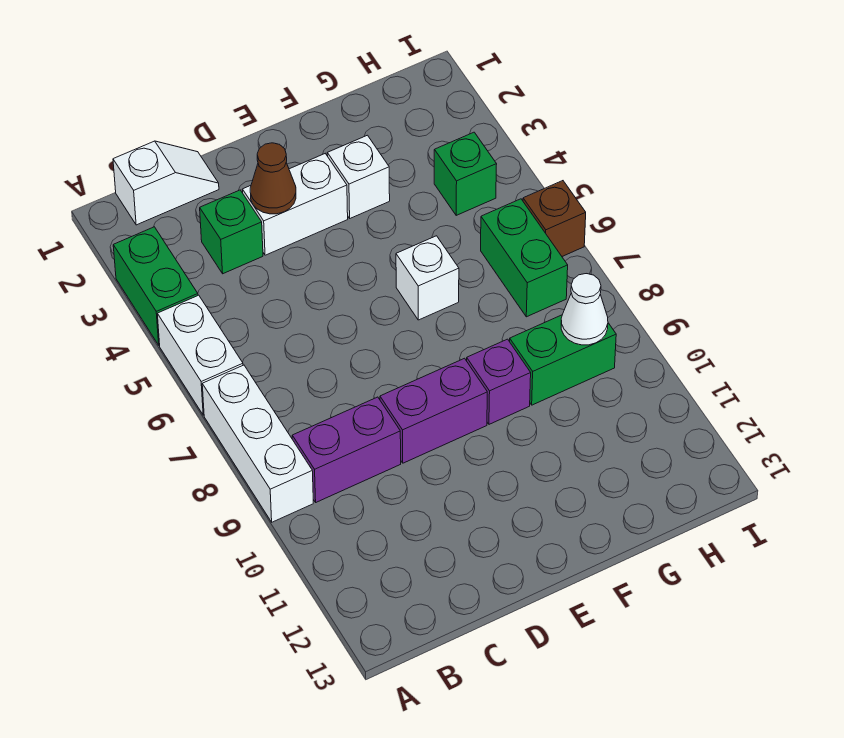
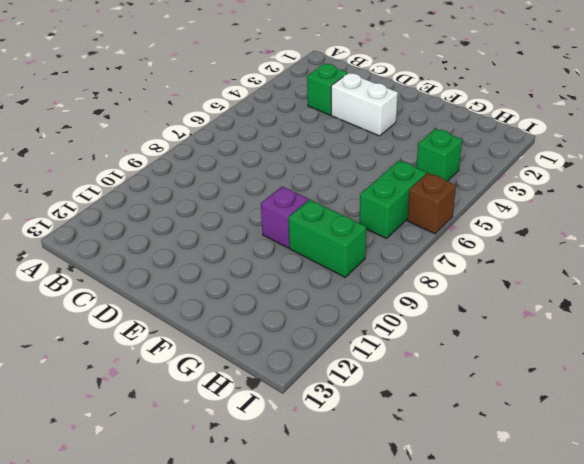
none -> green 1x2 brick [113,227,198,345]
none -> white 1x2 brick [157,295,243,415]
none -> white 1x3 brick [202,365,313,522]

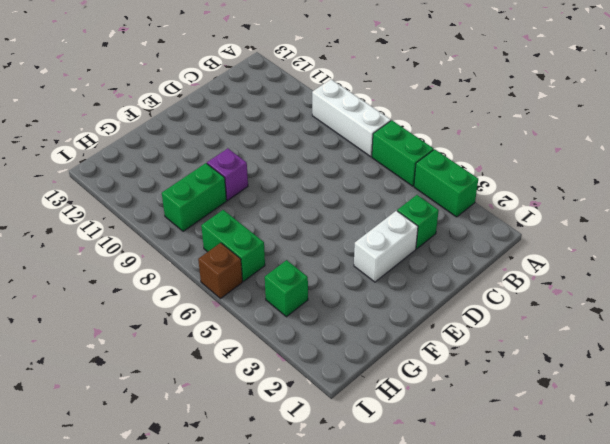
green 1x2 brick [372,120,434,186] -> white 1x2 brick [157,295,243,415]
none -> white 1x2 slope [113,141,219,225]
none -> purple 1x2 brick [292,397,401,502]
none -> purple 1x2 brick [380,358,487,463]

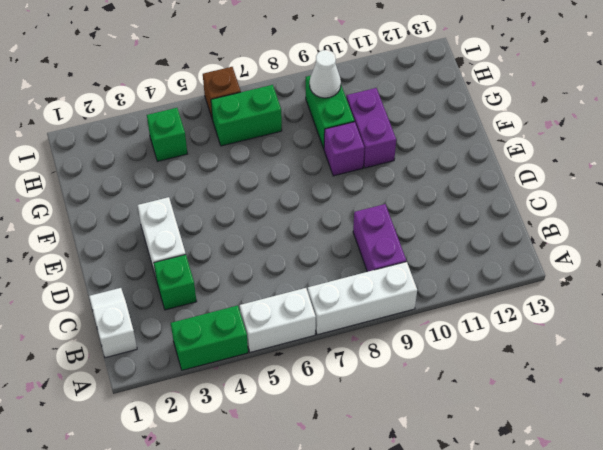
purple 1x2 brick [346,88,396,168] -> purple 1x2 brick moved to [380,358,487,463]
none -> white 1x1 brick [327,135,390,218]
none -> white 1x1 brick [396,236,459,320]
none -> brown 1x1 cone [250,143,296,214]

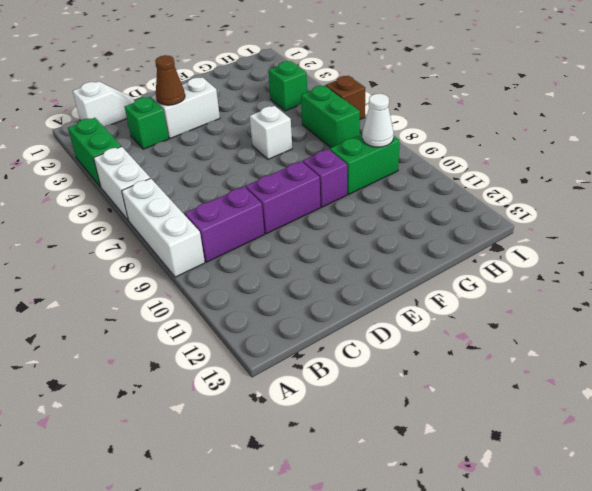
none -> white 1x1 brick [327,135,390,218]

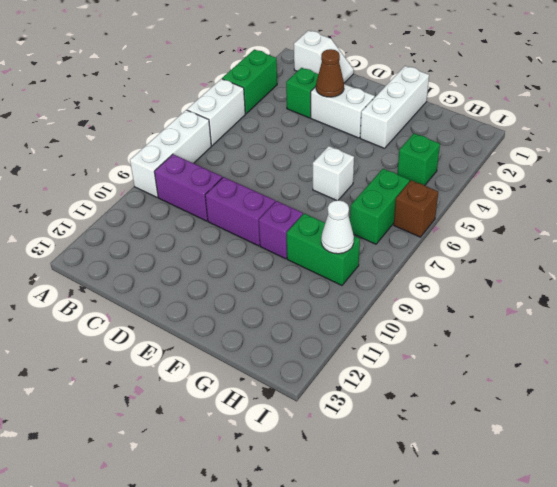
white 1x3 brick [360,66,429,148] -> white 1x1 brick [327,135,390,218]

